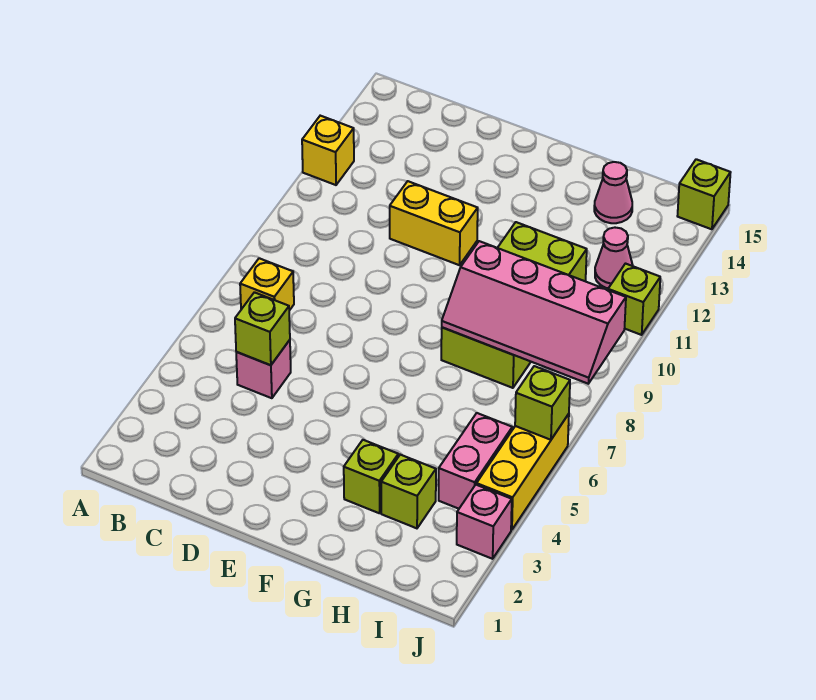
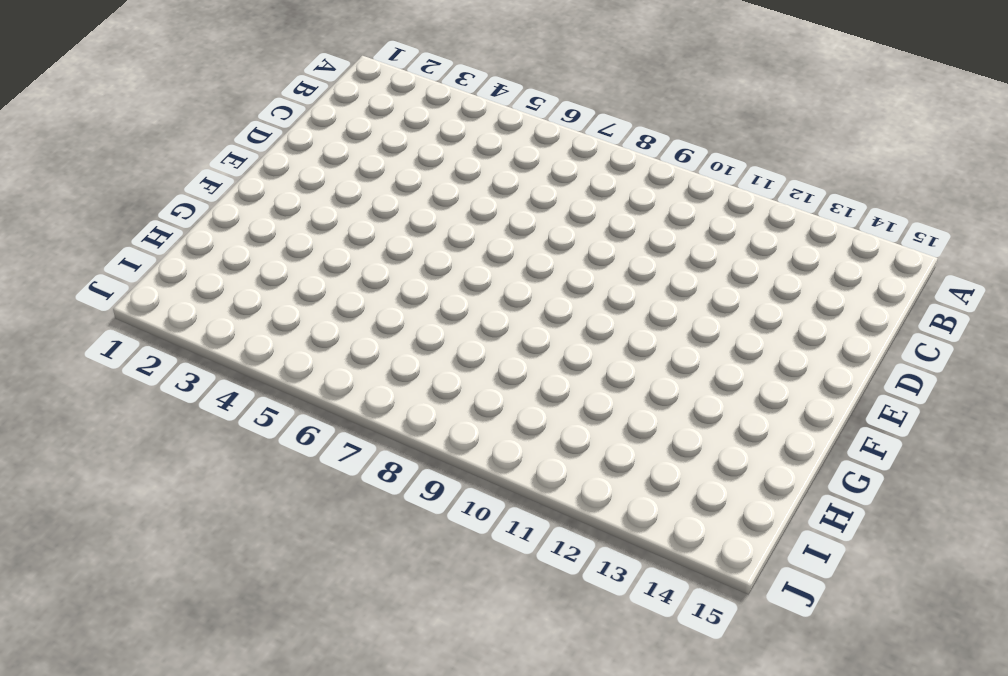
none -> yellow 1x1 brick [302,116,354,185]
none -> yellow 1x1 brick [240,258,294,310]
none -> pink 1x1 brick [236,340,291,398]

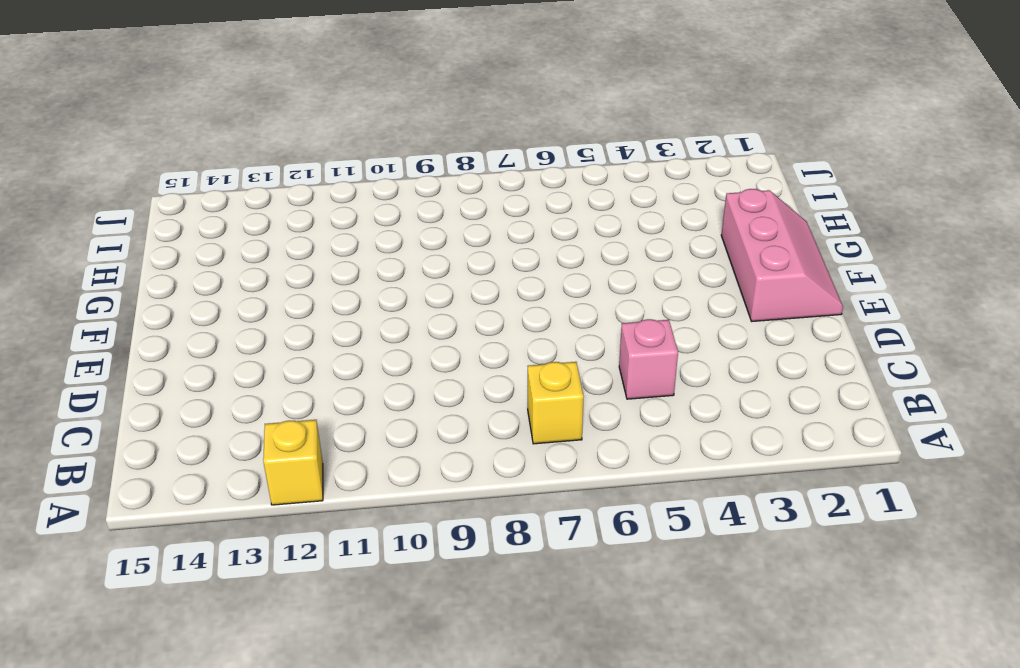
pink 2x3 slope [721,189,843,321] -> none
none -> yellow 1x2 brick [390,181,478,265]
none -> lime 1x1 brick [344,440,398,513]
none -> lime 2x4 brick [441,222,587,388]

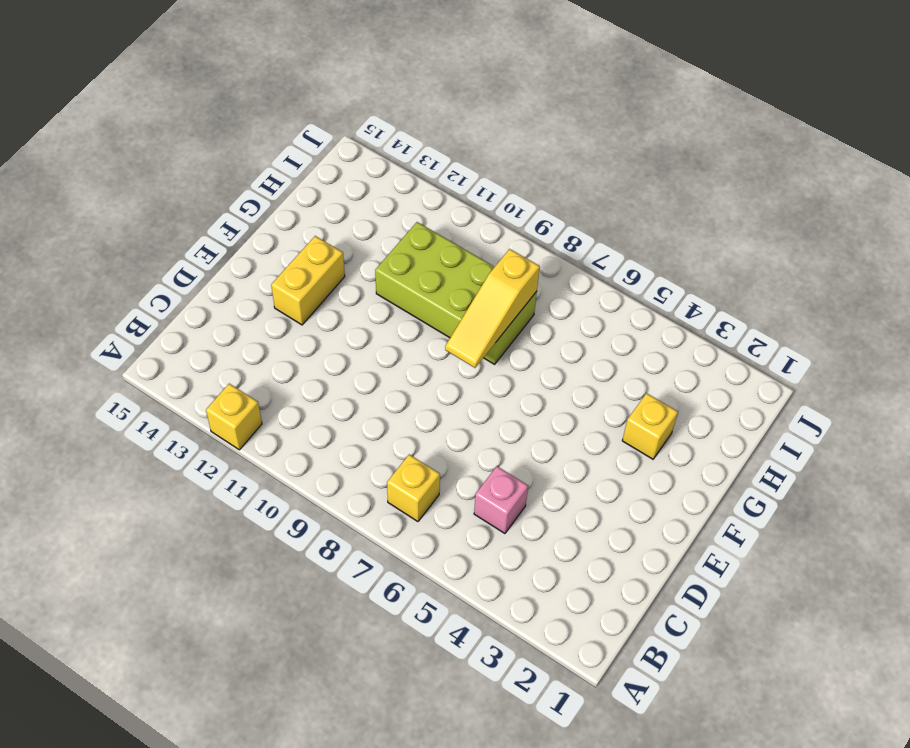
yellow 1x2 brick [271,236,345,325] -> yellow 1x2 brick moved to [390,181,478,265]
yellow 1x3 slope [445,249,540,368] -> pink 2x4 slope [442,241,626,384]
yellow 1x1 brick [622,393,678,459] -> lime 1x1 brick [344,440,398,513]
none -> lime 1x1 brick [381,455,436,528]
none -> pink 1x1 cone [594,162,632,223]
none -> pink 1x2 brick [439,413,512,509]

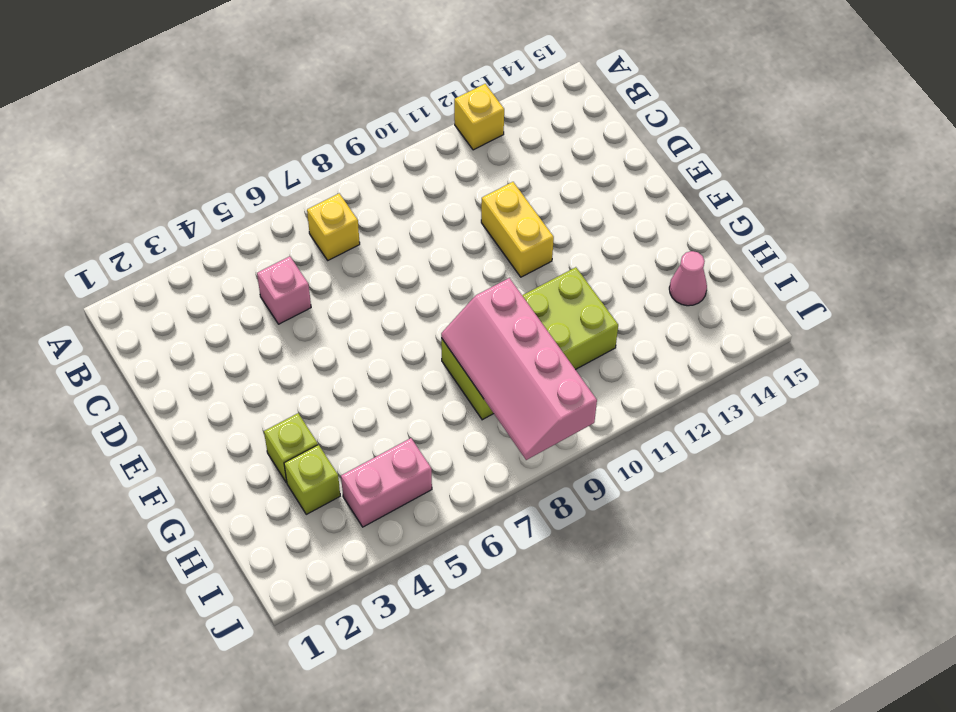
none -> pink 1x1 cone [595,228,633,288]
none -> pink 1x1 brick [457,485,512,559]
none -> yellow 1x3 brick [477,414,569,530]

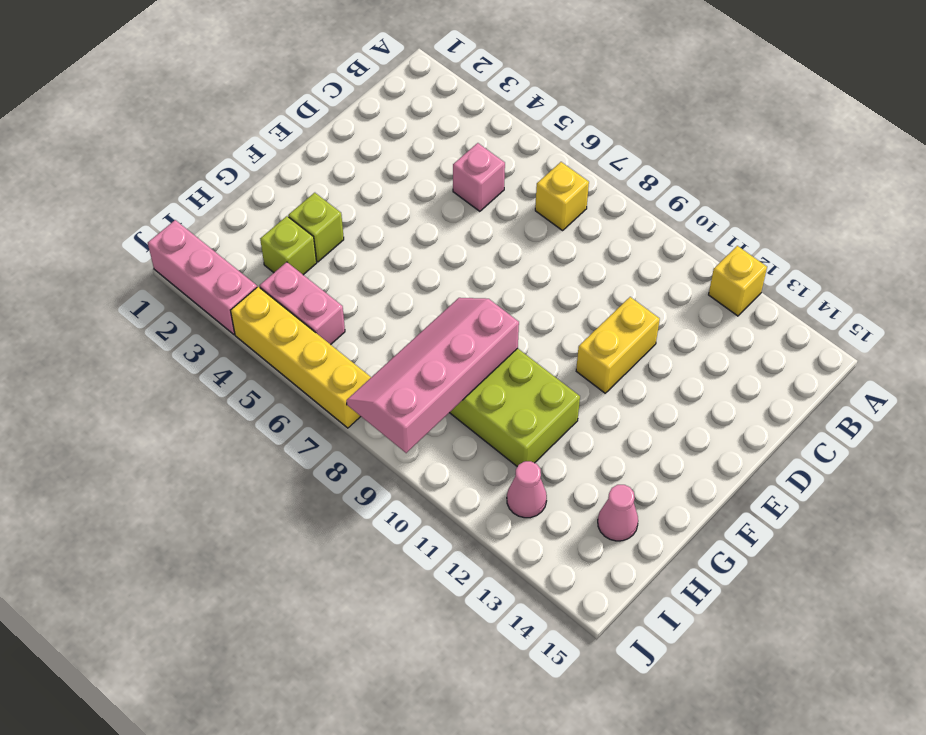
pink 1x3 brick [148,220,257,334] -> pink 1x1 brick [457,485,512,559]
yellow 1x4 brick [231,287,371,428] -> yellow 1x3 brick [477,414,569,530]
none -> lime 1x1 brick [608,264,660,335]
none -> lime 1x1 brick [678,159,731,229]
none -> lime 1x1 brick [235,292,290,365]

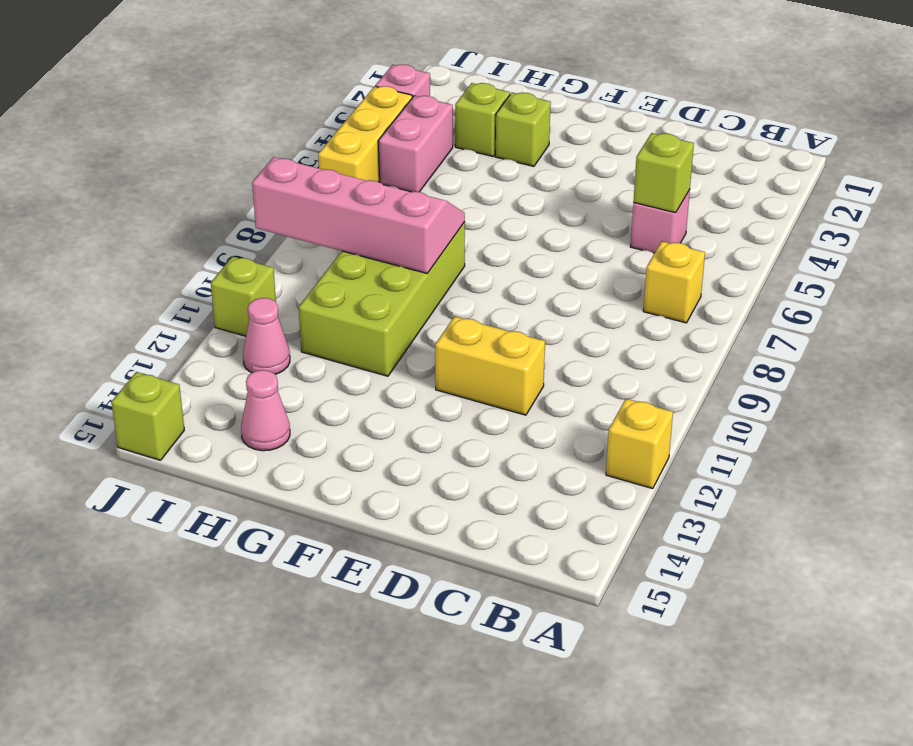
none -> lime 1x1 brick [515,366,570,440]

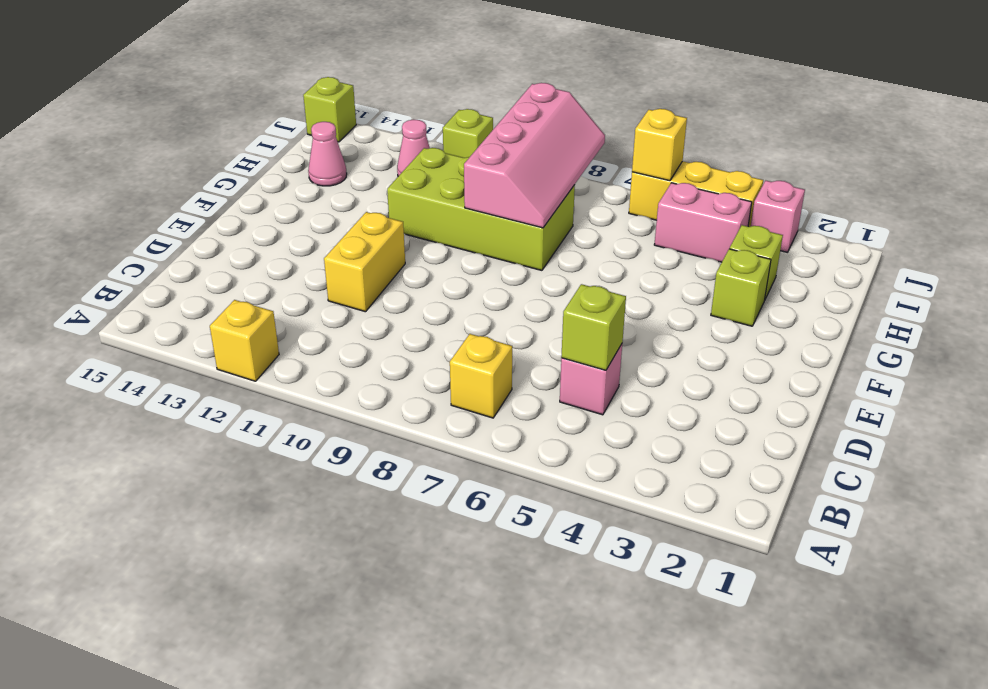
yellow 1x1 brick [632,109,687,181] -> lime 1x1 brick [515,366,570,440]

